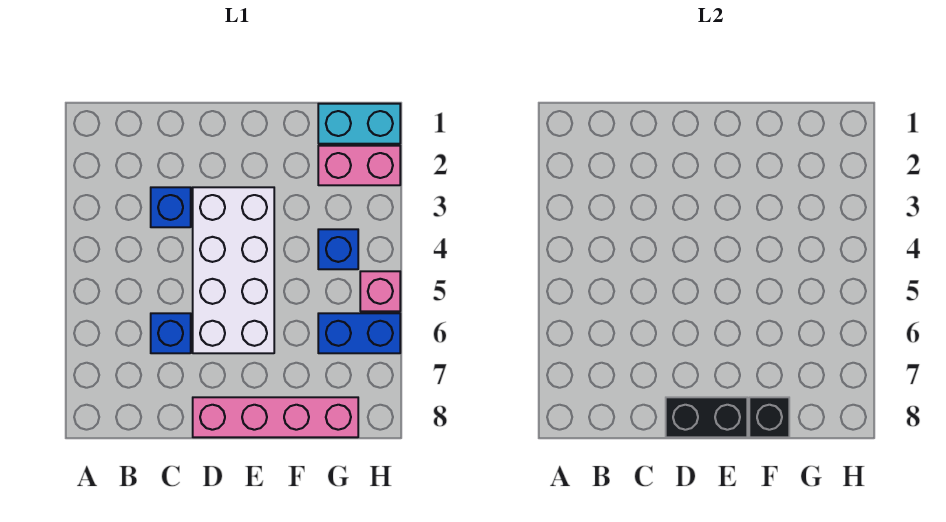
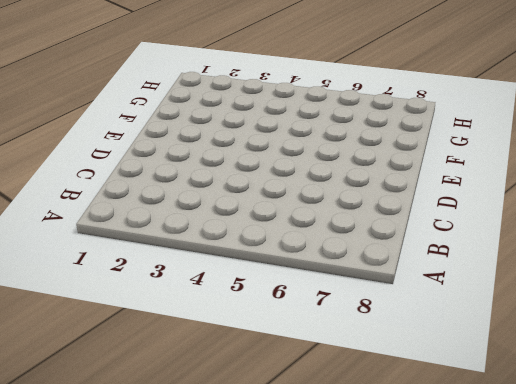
none -> blue 1x1 brick [151,187,191,227]
none -> blue 1x1 brick [151,313,191,353]

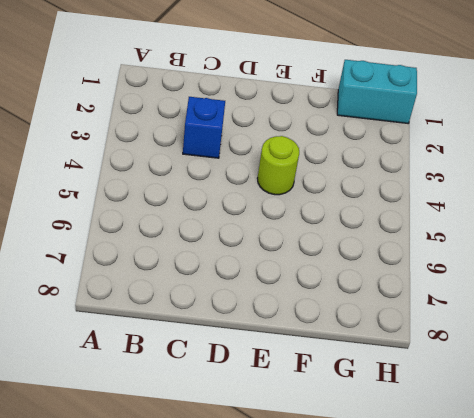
lime 1x1 round brick [257,136,299,195] -> white 2x4 brick [193,187,274,353]
none -> blue 1x1 brick [151,313,191,353]
none -> pink 1x4 brick [193,397,358,437]

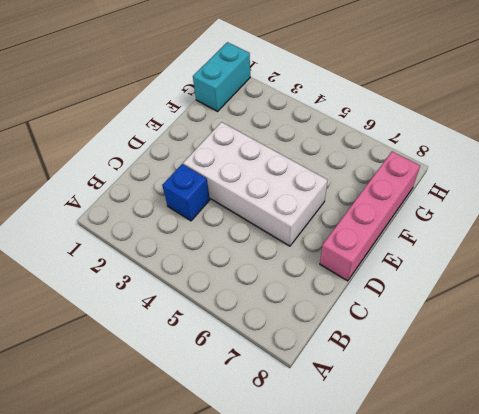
none -> blue 1x1 brick [151,313,191,353]
none -> pink 1x2 brick [318,146,400,185]

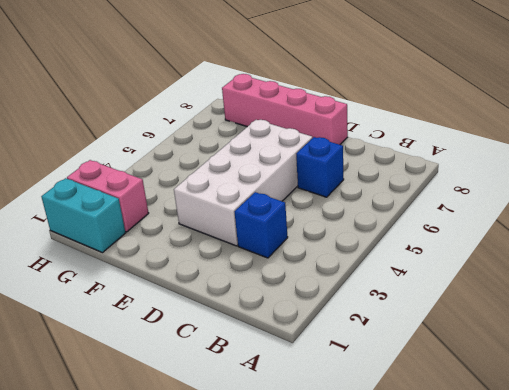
none -> blue 1x1 brick [318,229,358,269]
none -> blue 1x2 brick [318,313,400,353]

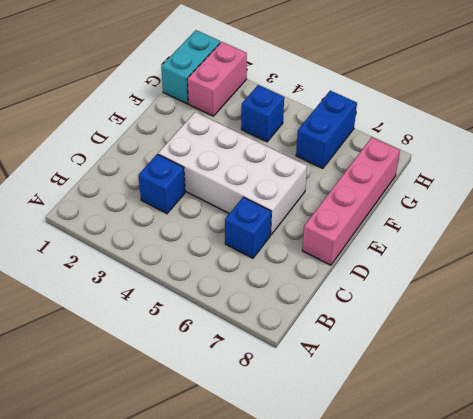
none -> pink 1x1 brick [360,271,400,311]
none -> black 1x2 brick [666,397,747,437]

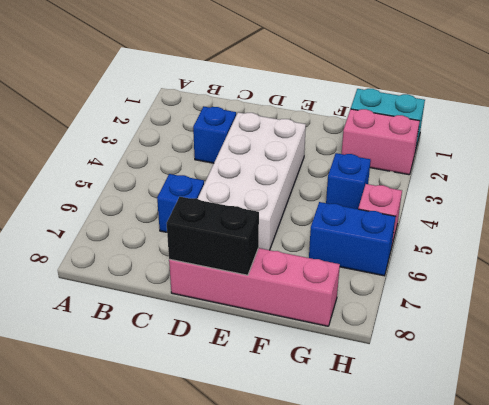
none -> black 1x1 brick [749,397,789,437]

